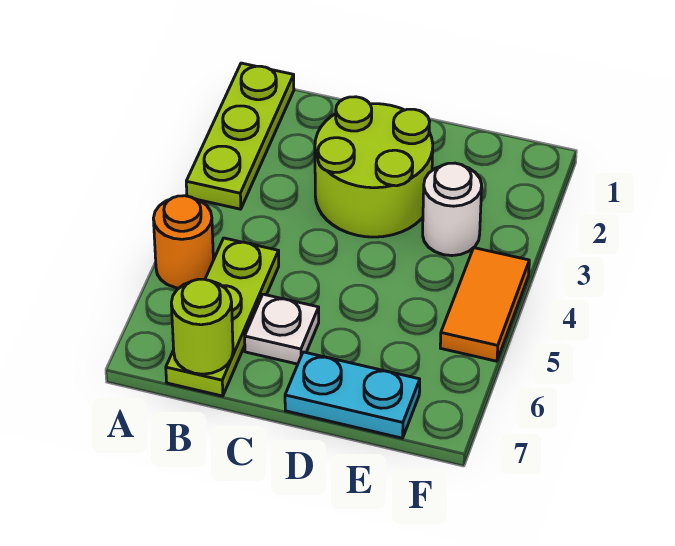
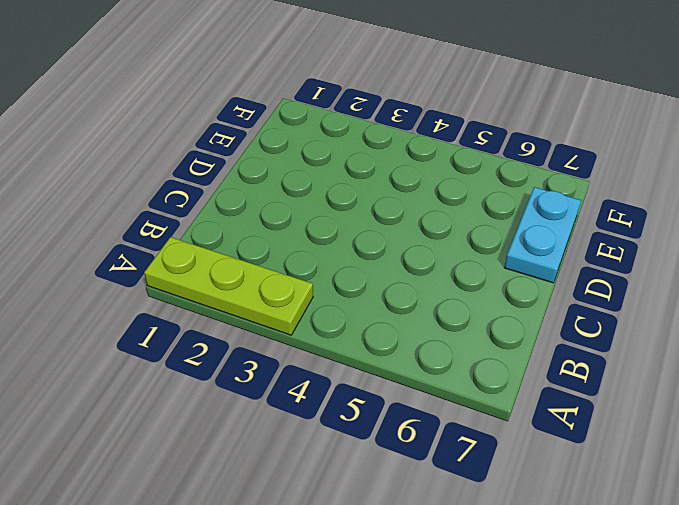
none -> orange 1x1 round brick [153,196,213,288]
none -> lime 1x3 plate [166,238,279,396]

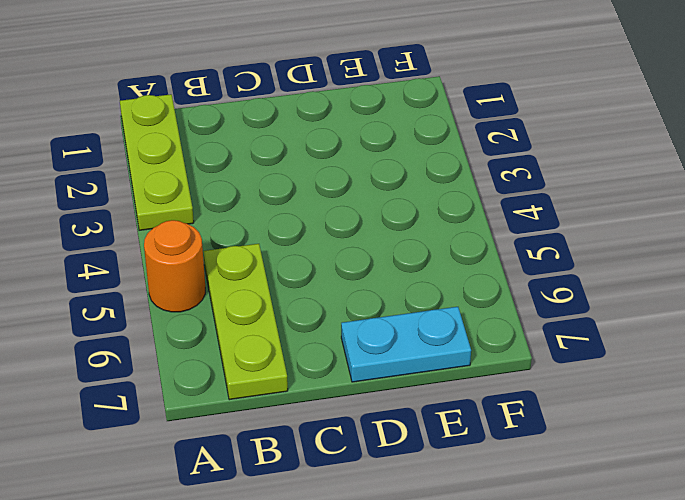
none -> lime 2x2 round brick [315,97,433,237]
none -> white 1x1 plate [245,294,319,364]

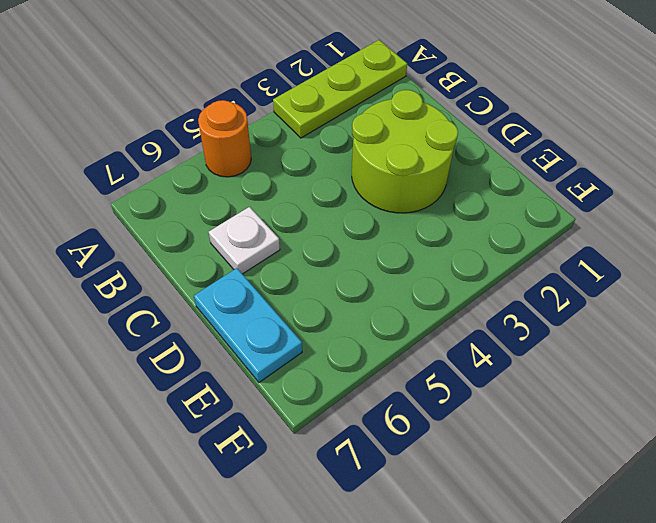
none -> lime 1x3 plate [166,238,279,396]
none -> white 1x1 round brick [423,163,482,256]

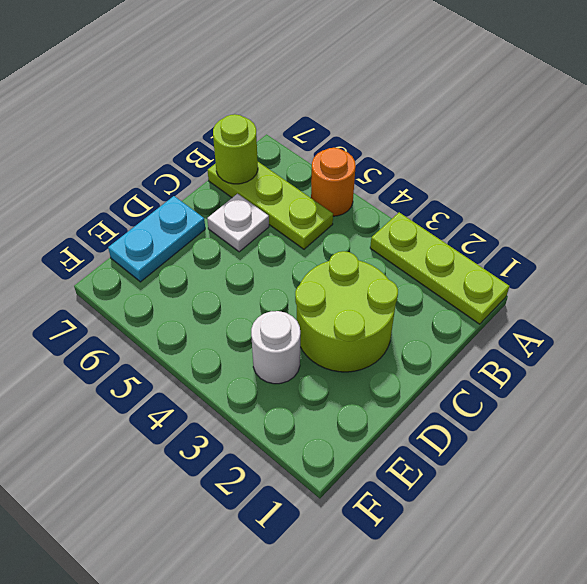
none -> orange 1x2 tile [440,248,529,361]

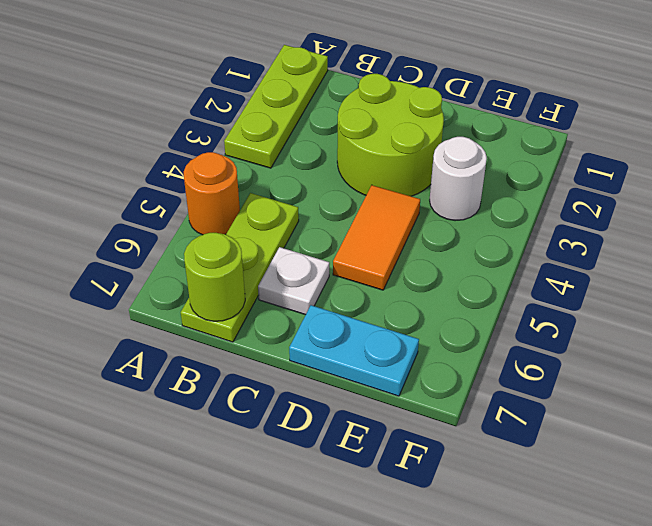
orange 1x2 tile [333,185,420,290] -> orange 1x2 tile moved to [440,248,529,361]

